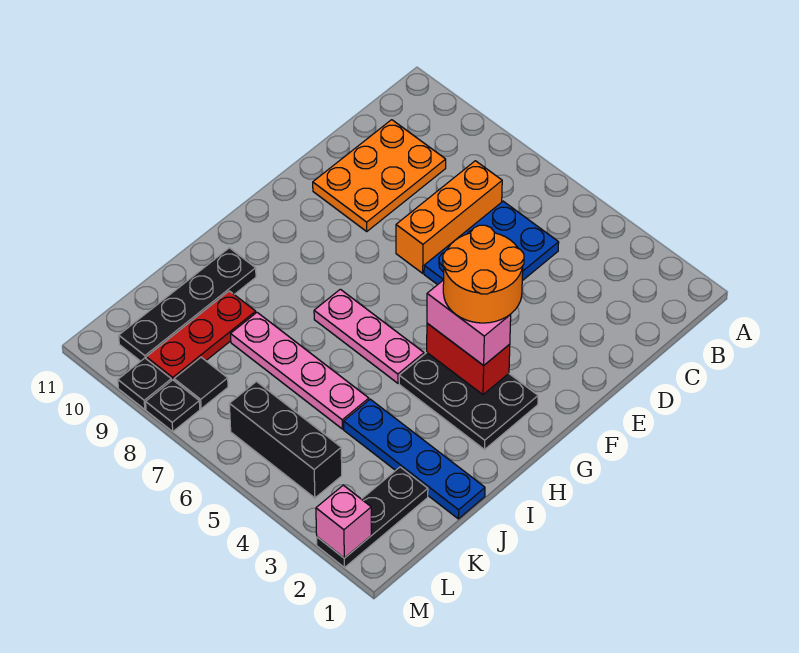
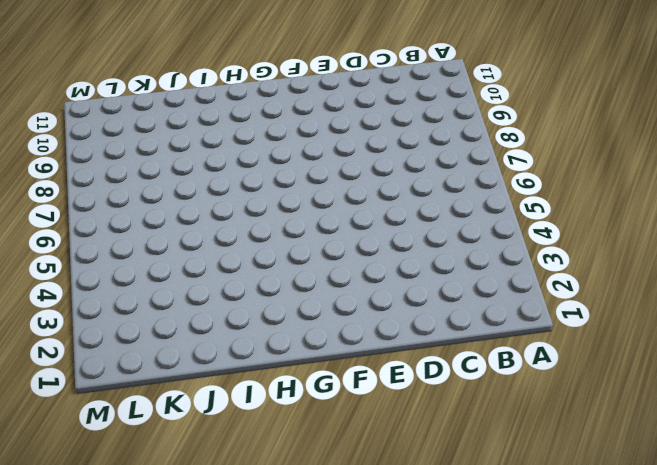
none -> blue 2x3 plate [424,201,559,285]
none -> orange 1x3 brick [396,161,502,273]
none -> orange 2x3 plate [313,120,446,231]

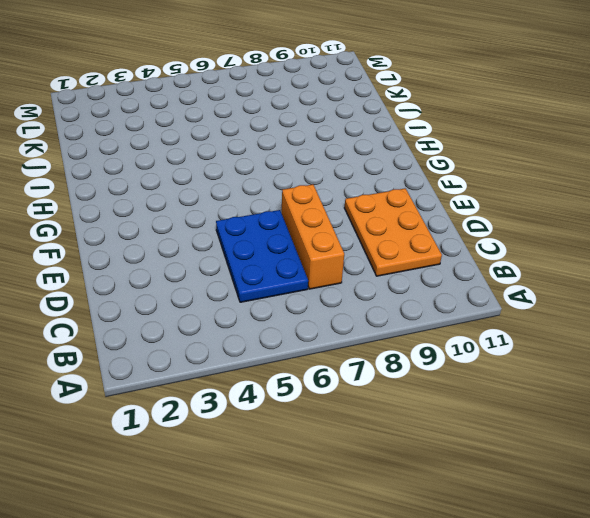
none -> black 2x3 plate [399,353,538,449]
none -> pink 1x3 plate [314,289,424,383]
none -> black 1x4 plate [119,248,256,361]

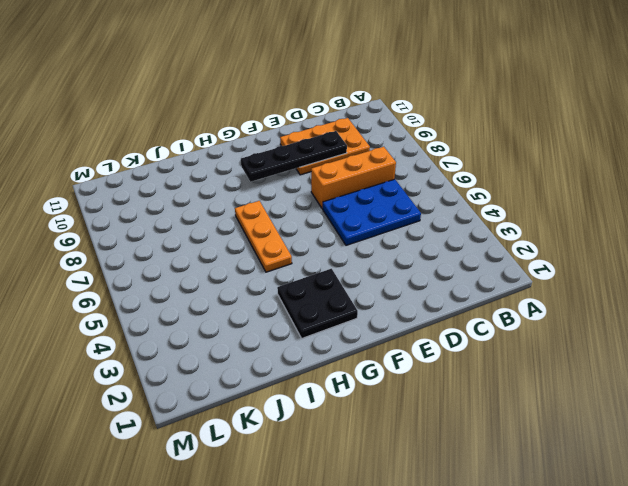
black 1x4 plate [241,131,347,182] -> black 1x4 plate moved to [119,248,256,361]
black 2x2 plate [277,269,358,338] -> black 2x3 plate [399,353,538,449]
orange 1x3 plate [235,201,292,272] -> pink 1x3 plate [314,289,424,383]
none -> blue 1x4 plate [344,399,485,519]
none -> pink 1x4 plate [231,313,369,429]
none -> red 1x3 plate [146,291,256,381]

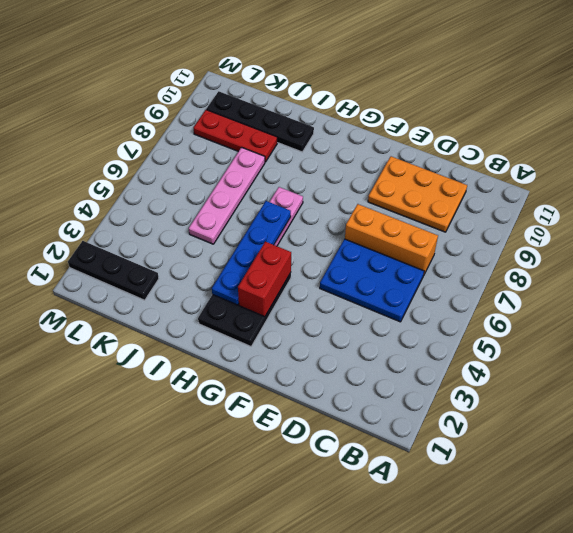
blue 1x4 plate [212,201,291,305] -> blue 1x4 plate moved to [344,399,485,519]
none -> black 1x3 brick [229,382,342,498]
none -> black 1x1 tile [174,357,228,409]
none -> black 1x1 plate [146,380,200,432]

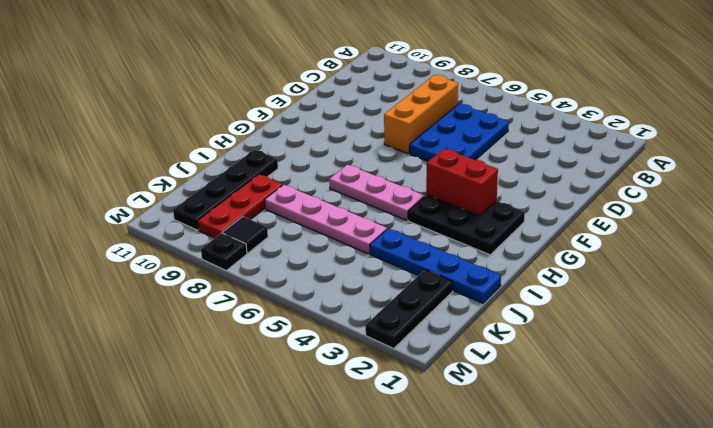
none -> orange 2x3 plate [313,120,446,231]
none -> black 1x3 brick [229,382,342,498]
none -> black 1x1 plate [118,358,171,409]

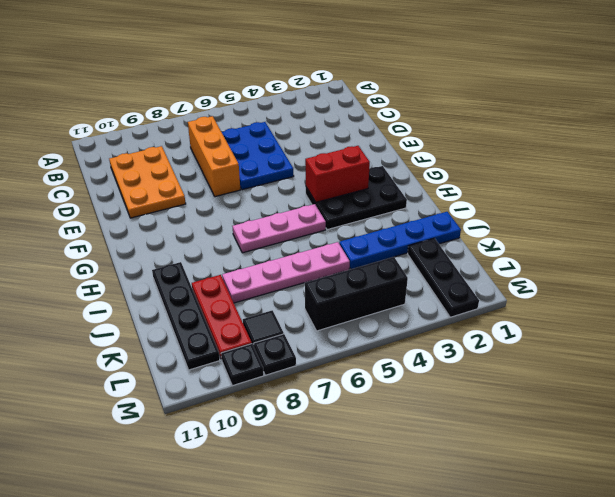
none -> pink 1x1 brick [316,485,371,558]
none -> pink 1x2 brick [427,280,511,366]
none -> orange 2x2 round brick [443,225,524,323]

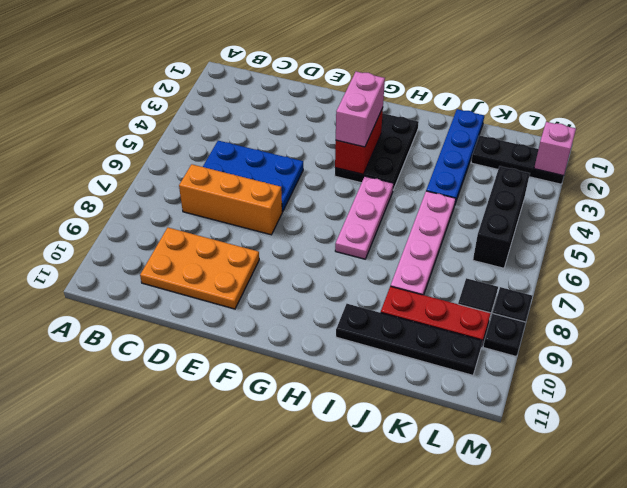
none -> orange 2x2 round brick [443,225,524,323]

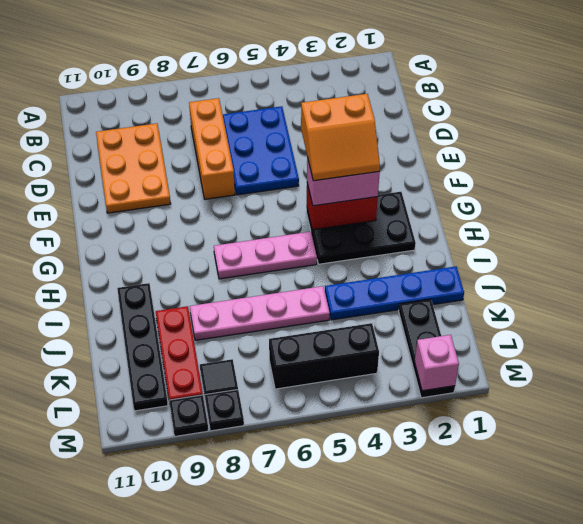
orange 2x2 slope [301,94,380,181] -> orange 2x2 round brick [443,225,524,323]

